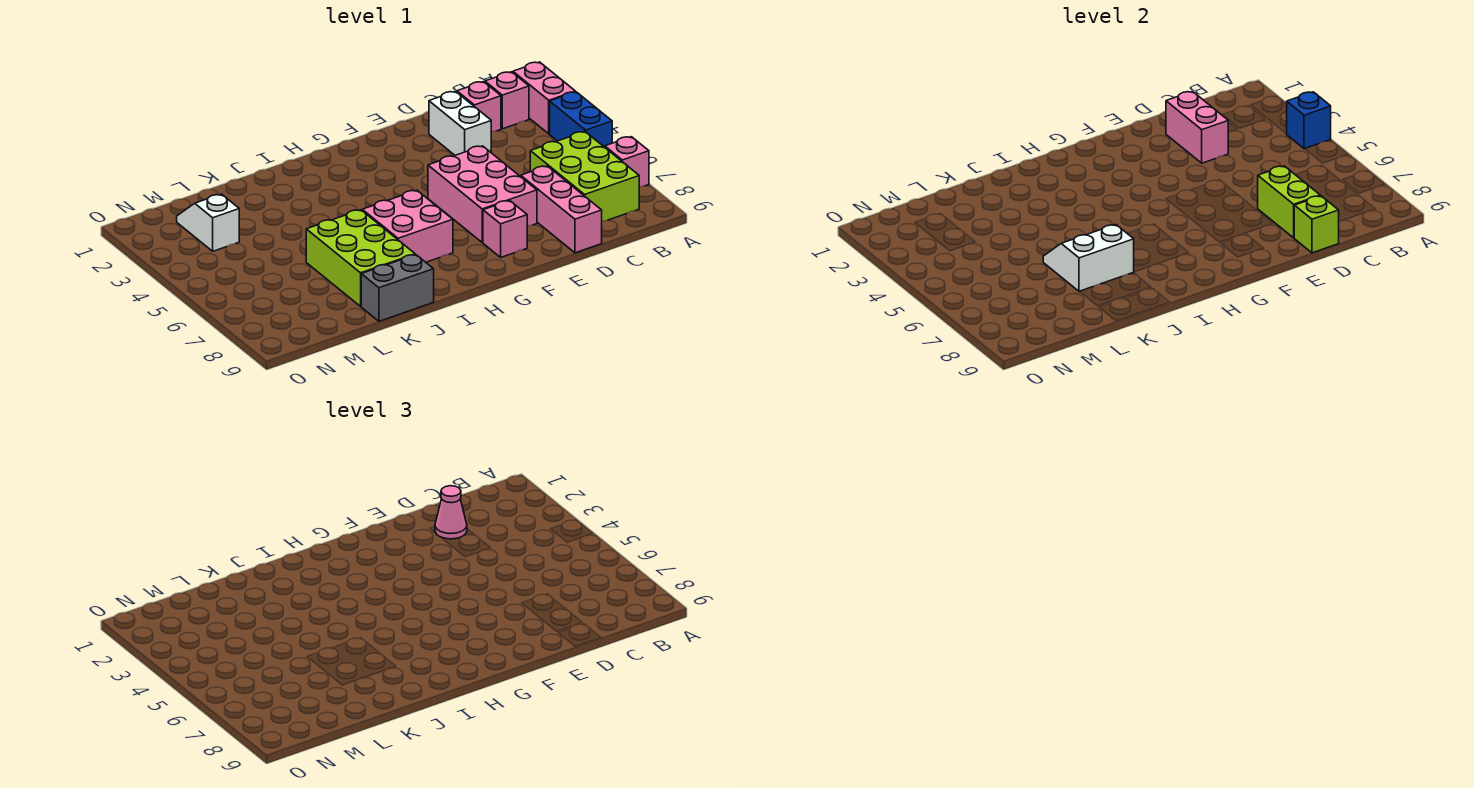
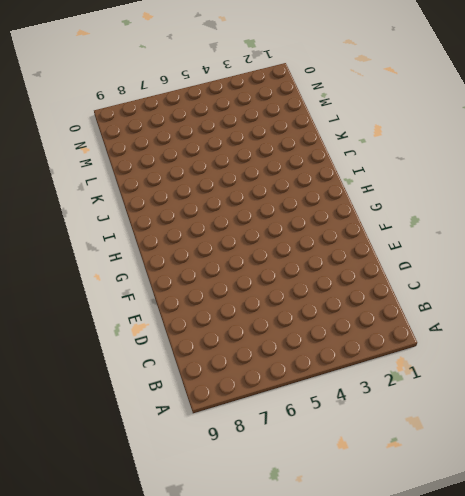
none -> pink 1x2 brick [513,62,575,134]
none -> blue 1x2 brick [550,92,612,147]
none -> pink 1x1 brick [605,137,649,187]

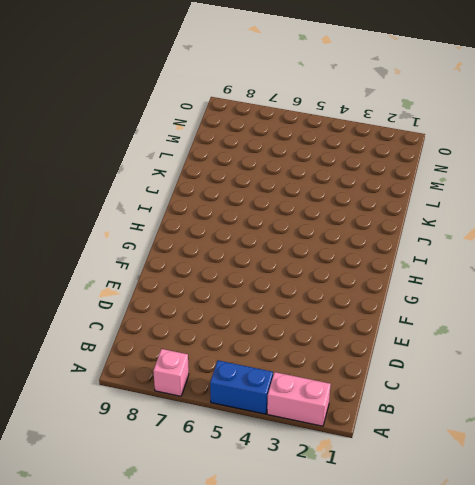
none -> pink 1x1 brick [485,72,529,129]
none -> lime 2x3 brick [530,132,639,221]
none -> pink 1x1 brick [457,82,501,132]

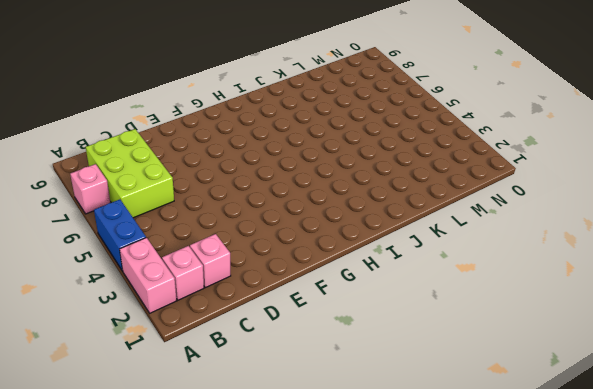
none -> white 1x2 brick [429,91,491,155]
none -> pink 1x3 brick [521,166,602,253]
none -> pink 2x3 brick [428,146,537,243]

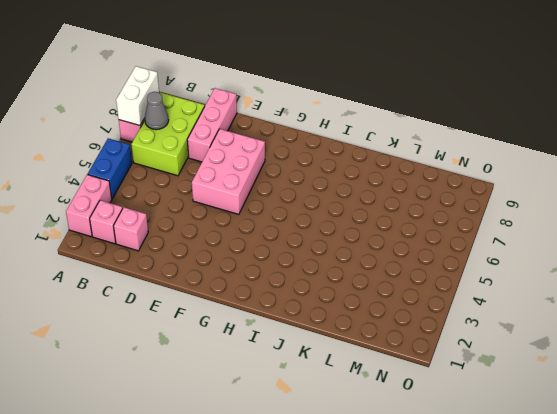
white 1x2 brick [116,66,159,126] -> white 1x2 brick moved to [429,91,491,155]
grey 1x1 cone [145,92,169,130] -> none
none -> pink 1x1 brick [483,201,527,257]
none -> pink 2x2 brick [362,190,453,262]
none -> lime 2x3 brick [306,210,415,306]

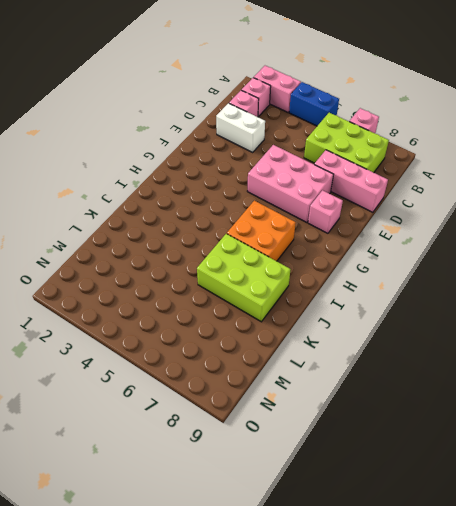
orange 2x2 brick [227,201,296,261] -> pink 2x2 brick [362,190,453,262]
none -> grey 1x2 brick [361,255,434,321]
none -> white 1x2 slope [177,194,239,251]
none -> blue 1x1 brick [1287,92,1331,149]

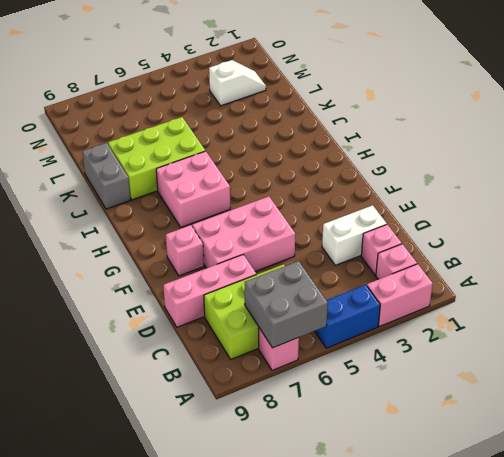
grey 2x2 brick [245,261,328,348] -> none
none -> blue 1x1 brick [1287,92,1331,149]
none -> pink 1x2 brick [1166,91,1228,163]
none -> lime 1x2 brick [1258,166,1320,238]

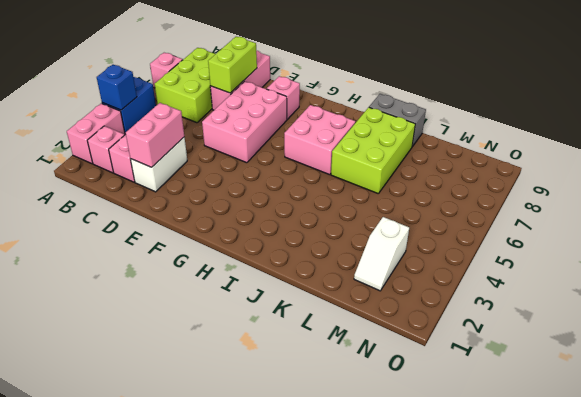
none -> lime 1x1 brick [1294,196,1339,253]
none -> white 2x2 slope [1043,224,1134,292]
none -> pink 1x1 cone [435,486,467,539]

